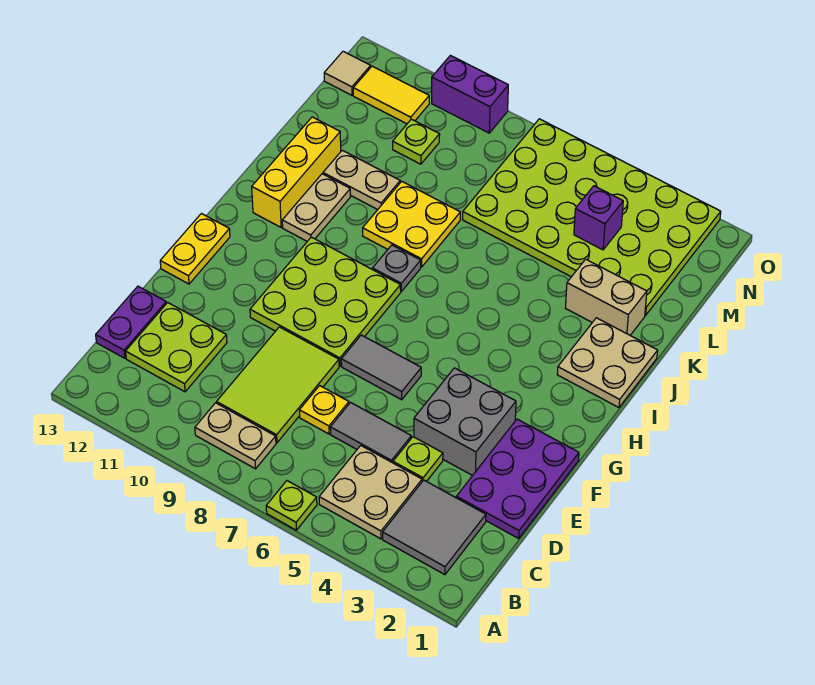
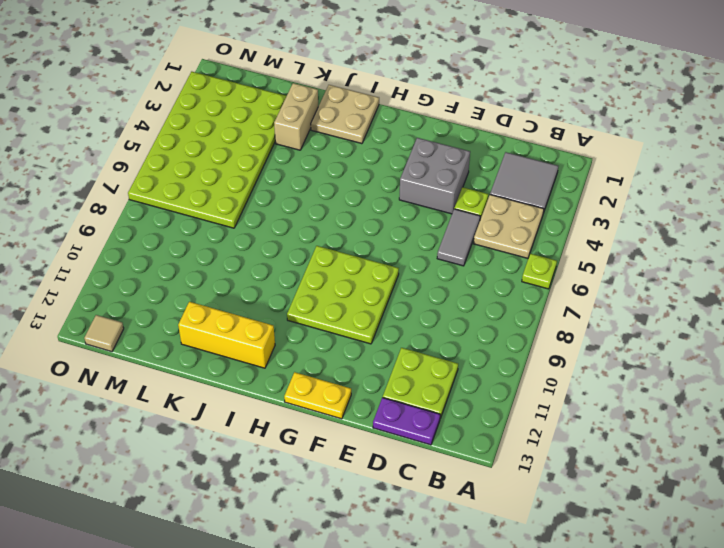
none -> tan 1x2 plate [195,403,276,469]
none -> lime 2x3 tile [217,327,339,443]
none -> purple 2x3 plate [456,419,579,538]

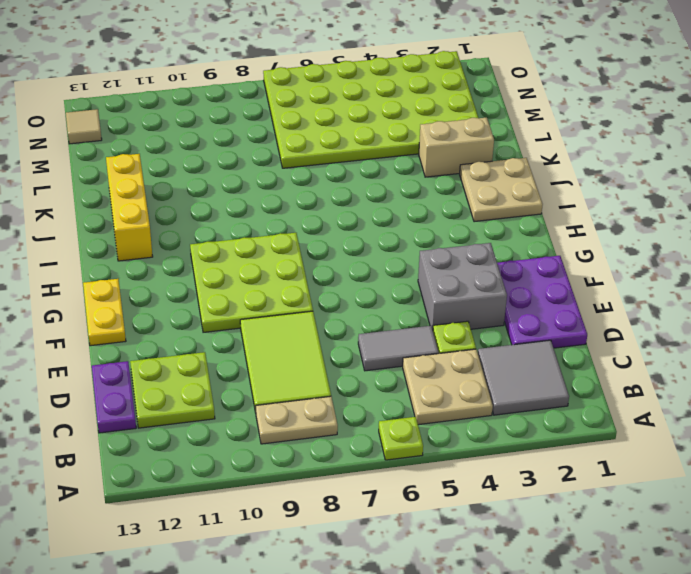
none -> yellow 1x1 plate [299,386,349,434]
none -> grey 1x2 tile [341,335,421,400]
none -> grey 1x1 plate [373,245,421,291]

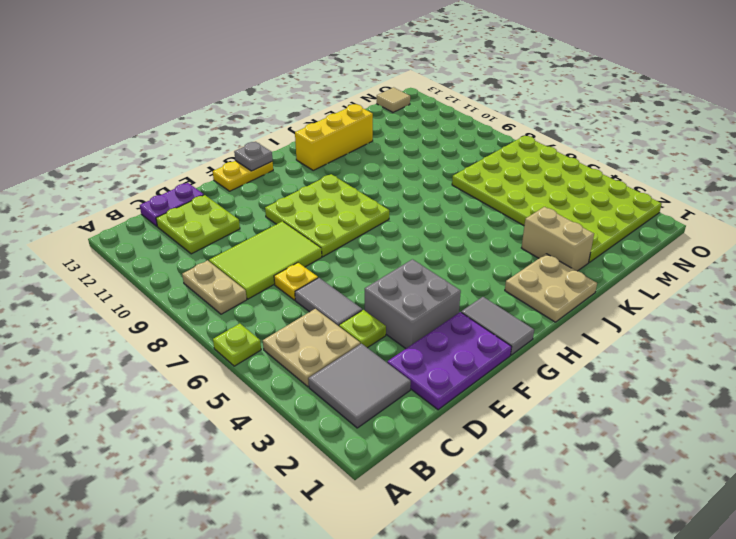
grey 1x2 tile [461,297,534,355] -> grey 1x2 tile moved to [341,335,421,400]
grey 1x1 plate [234,142,273,171] -> grey 1x1 plate moved to [373,245,421,291]
none -> tan 1x2 plate [282,174,350,241]
none -> yellow 2x2 plate [363,181,460,267]
none -> tan 1x2 plate [323,150,400,210]

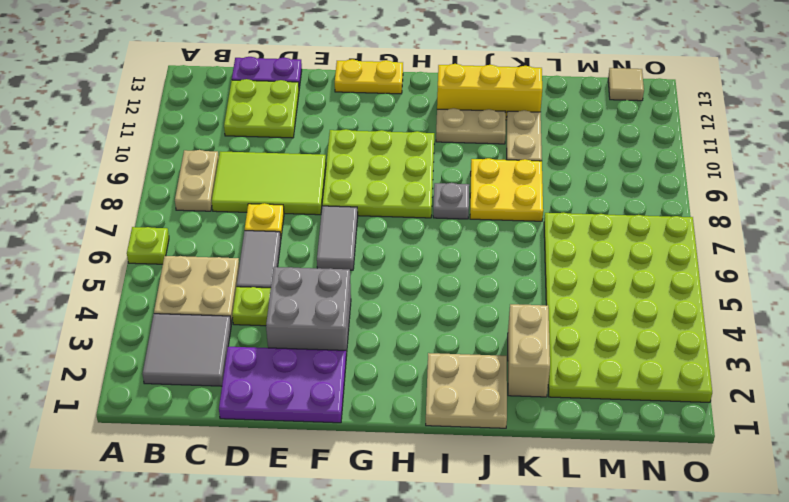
none -> lime 1x1 plate [393,119,440,164]
none -> yellow 1x2 tile [353,66,429,124]
none -> purple 1x2 brick [432,55,508,133]

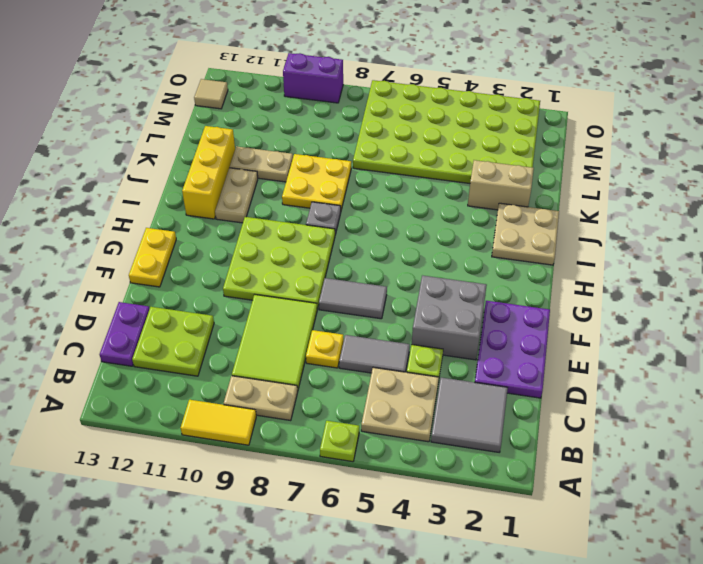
yellow 1x2 tile [181,400,256,445] -> yellow 1x2 tile moved to [353,66,429,124]
none -> lime 1x1 plate [393,119,440,164]
none -> purple 1x1 brick [574,186,623,250]

